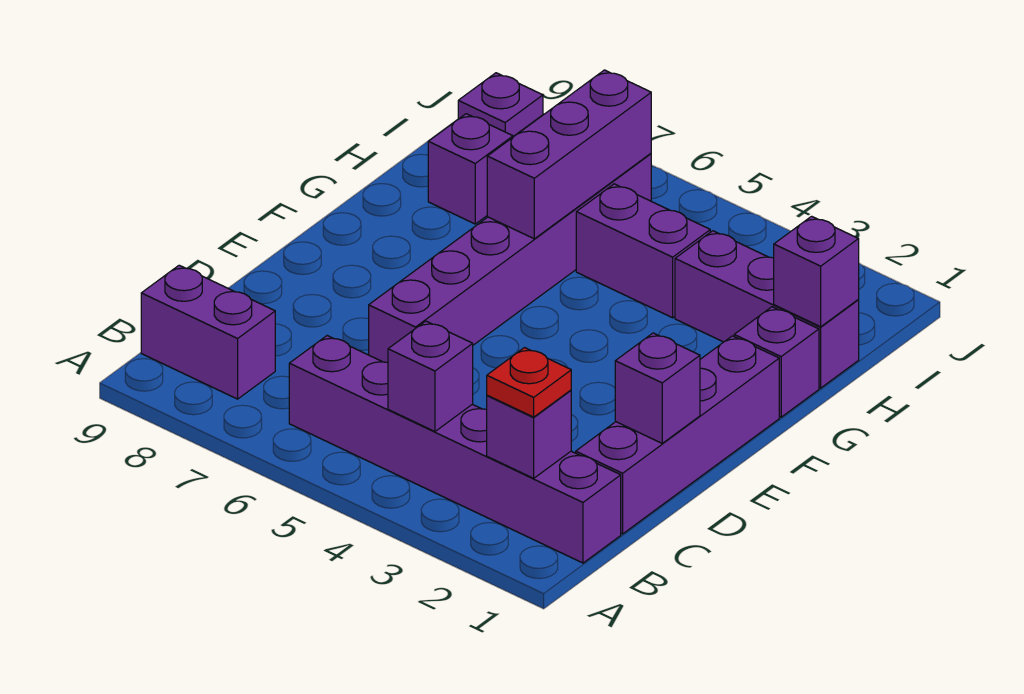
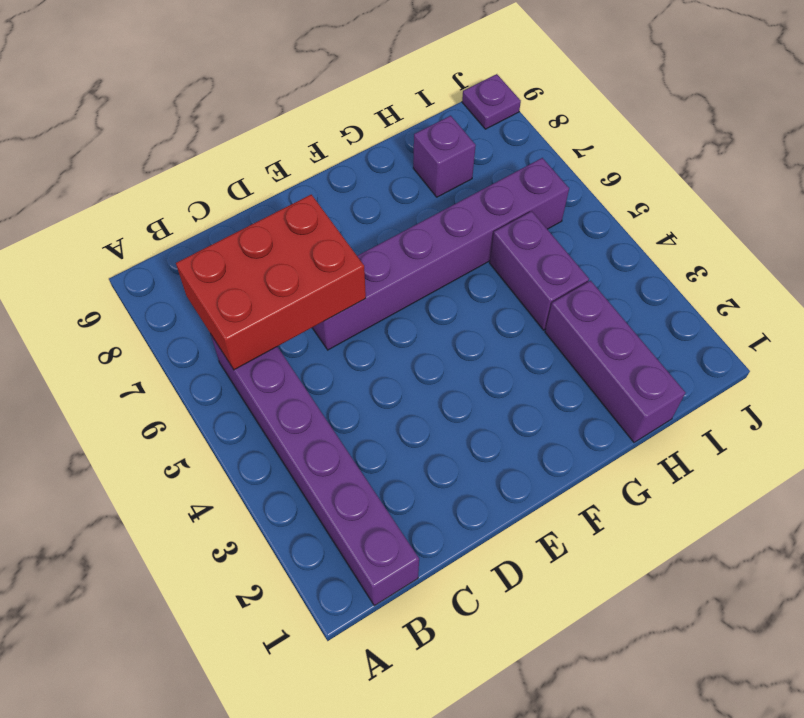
red 2x3 brick [176,195,366,370] -> none
none -> purple 1x2 brick [141,265,275,399]
none -> purple 1x4 brick [576,336,779,534]
none -> purple 1x1 brick [734,307,819,417]

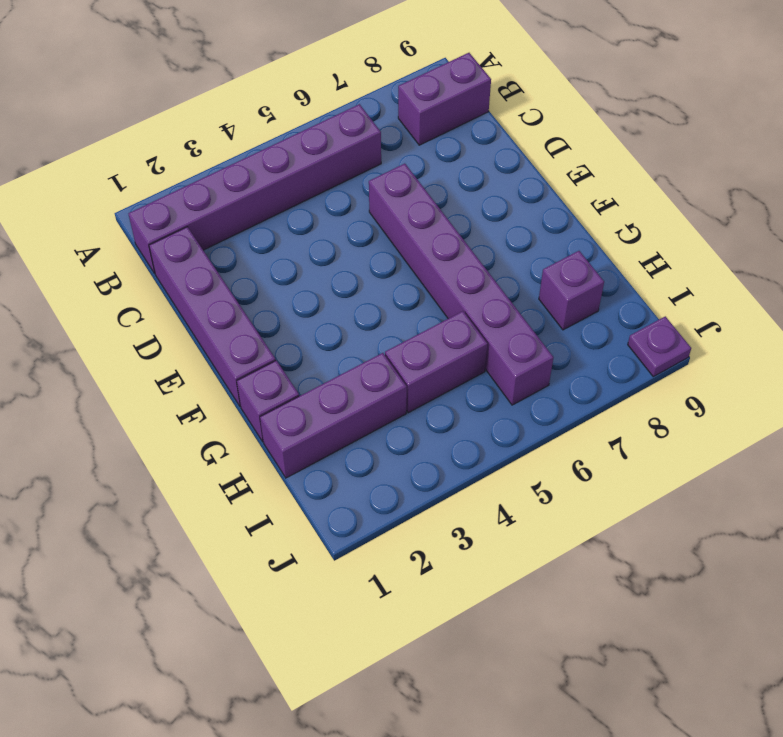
none -> purple 1x1 brick [487,390,571,478]
none -> purple 1x1 brick [388,321,473,431]
none -> purple 1x1 brick [615,333,700,443]

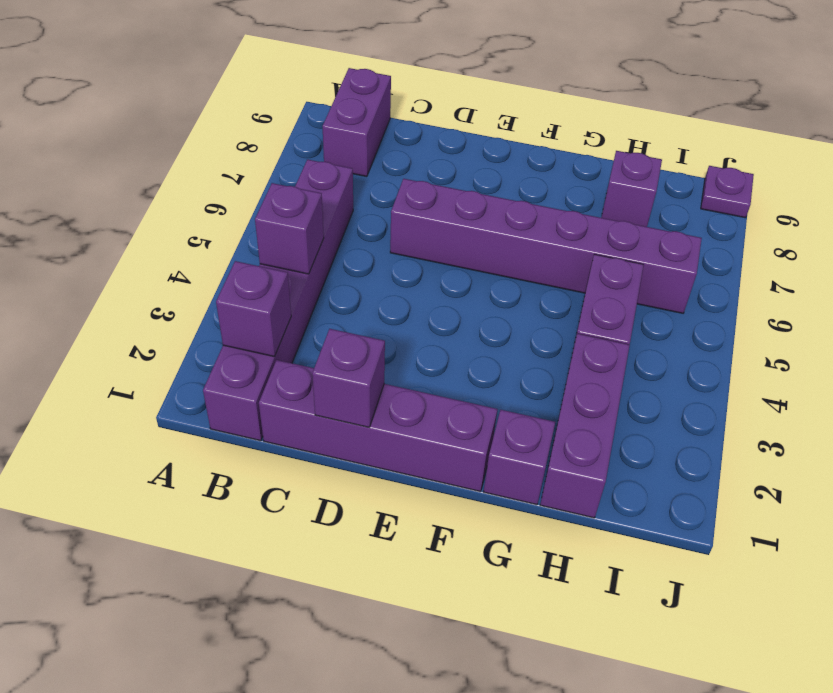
none -> purple 1x3 brick [487,70,651,239]
none -> purple 1x1 brick [774,216,859,327]
none -> red 1x1 plate [487,348,571,417]

